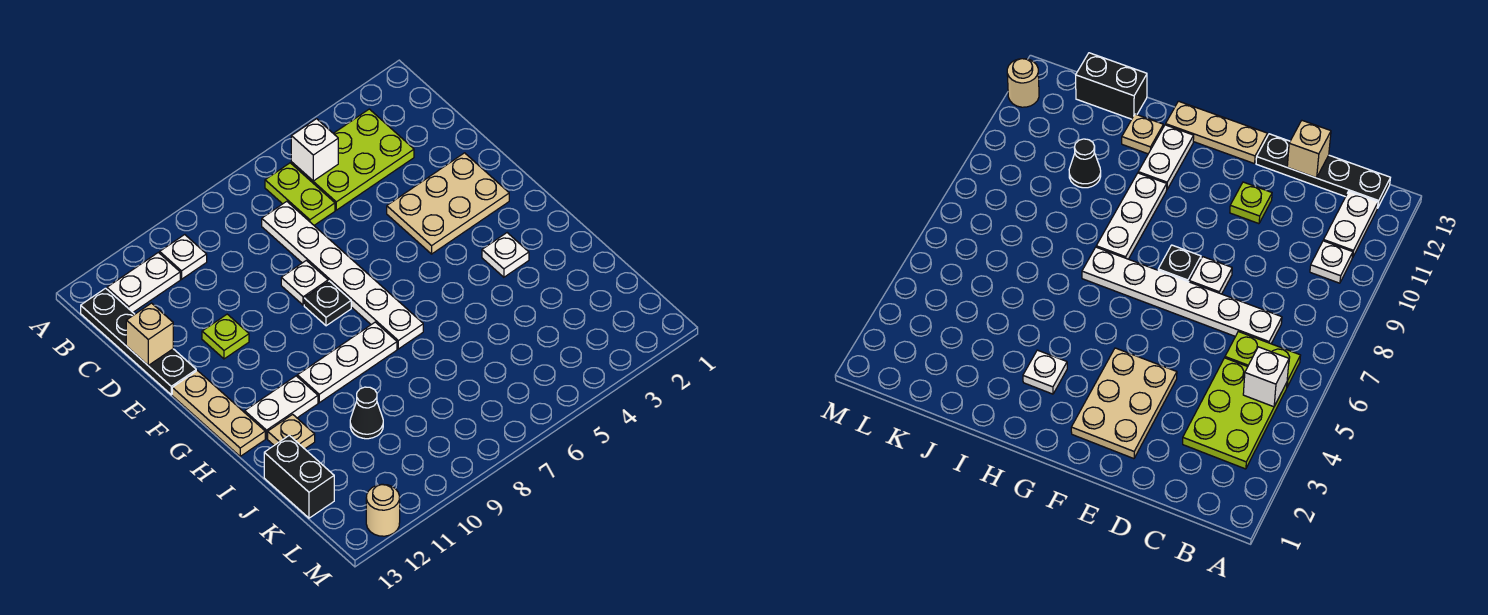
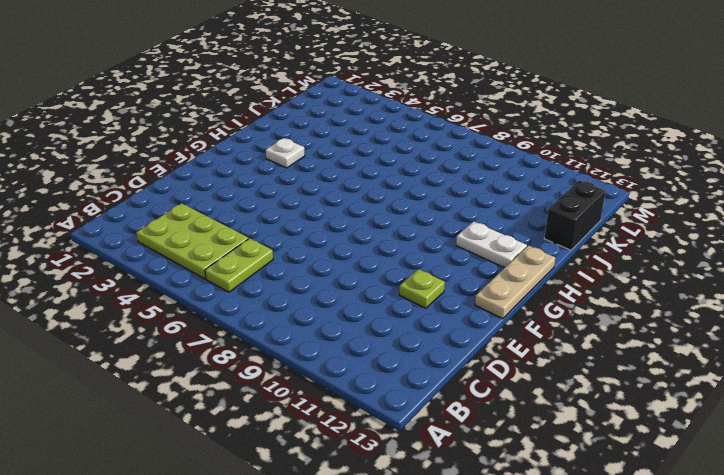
none -> white 1x1 plate [160,235,207,279]
none -> white 1x2 plate [107,252,180,312]
none -> black 1x4 plate [81,288,196,395]

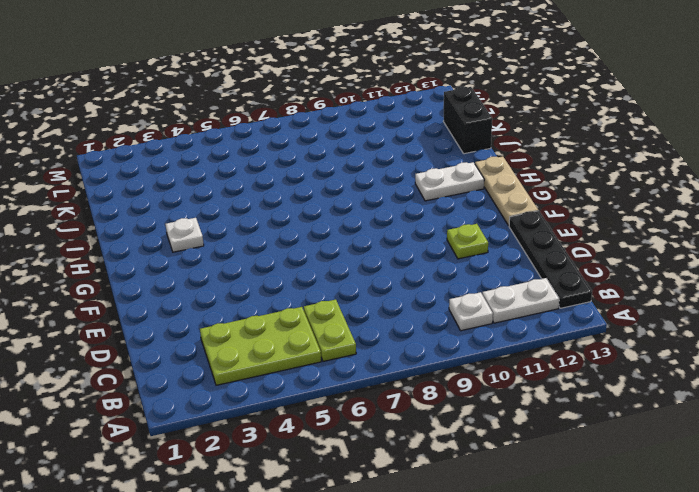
none -> white 1x6 plate [262,201,423,349]
none -> tan 2x3 plate [387,153,509,254]
none -> white 1x1 plate [281,260,328,305]

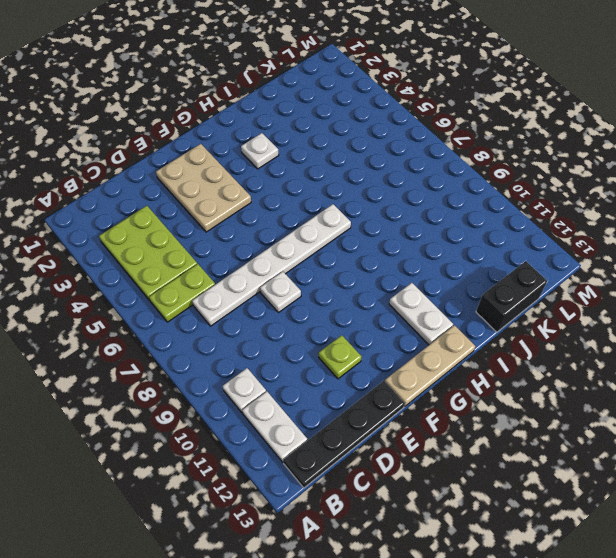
none -> black 1x1 plate [304,281,351,326]
none -> white 1x3 plate [297,322,397,403]
none -> tan 1x1 plate [268,414,315,449]

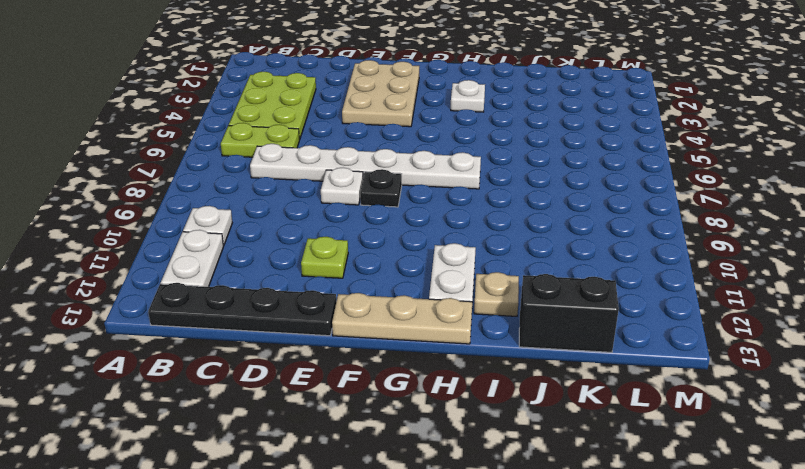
none -> white 1x3 plate [297,322,397,403]
none -> black 1x1 cone [350,387,383,439]
none -> tan 1x1 round brick [366,484,400,536]

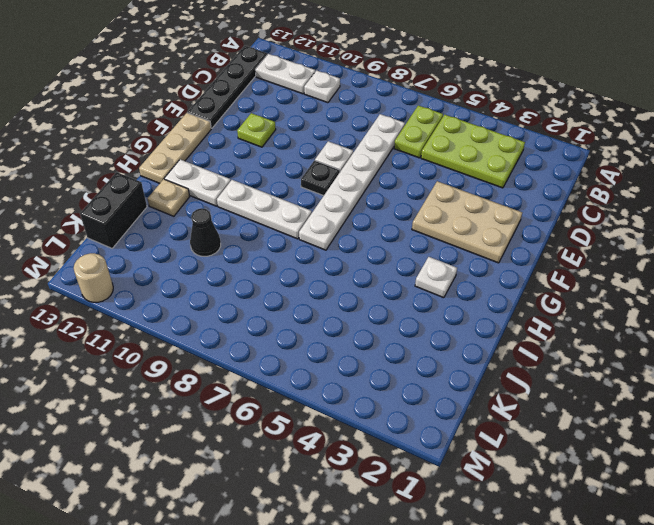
none -> white 1x1 brick [291,119,338,181]
none -> tan 1x1 brick [126,303,173,366]

